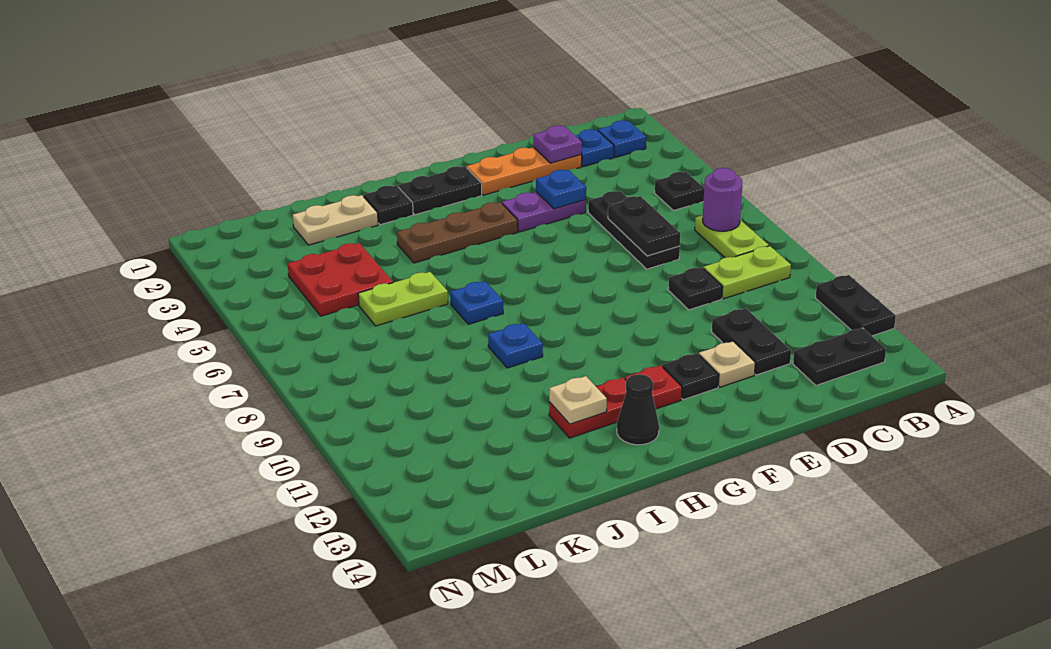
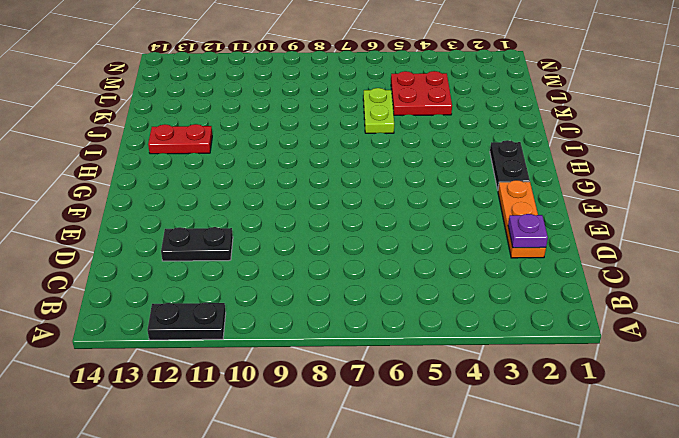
red 1x2 plate [148,124,212,154] -> red 1x2 plate turned to [549,378,626,438]
none -> blue 1x1 plate [598,120,646,157]
none -> black 1x1 plate [655,172,704,211]
none -> lime 1x2 plate [695,215,769,258]
none -> lime 1x2 plate [704,246,791,299]

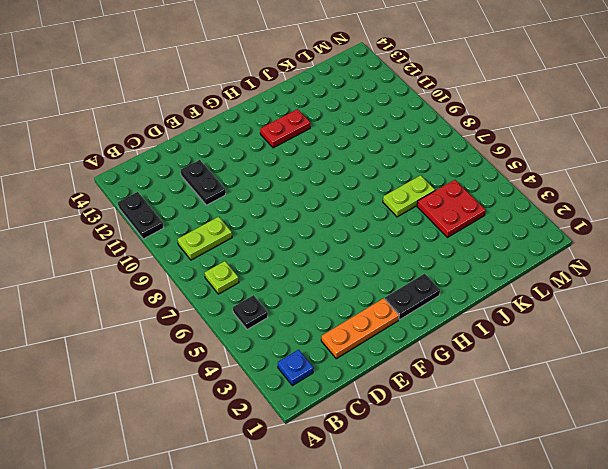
lime 1x1 plate [205,261,239,294] -> lime 1x2 plate [695,215,769,258]
none -> black 1x2 plate [793,328,886,385]
none -> blue 1x1 plate [575,129,614,167]
none -> black 1x3 plate [588,191,680,269]
none -> black 1x1 plate [668,267,723,310]

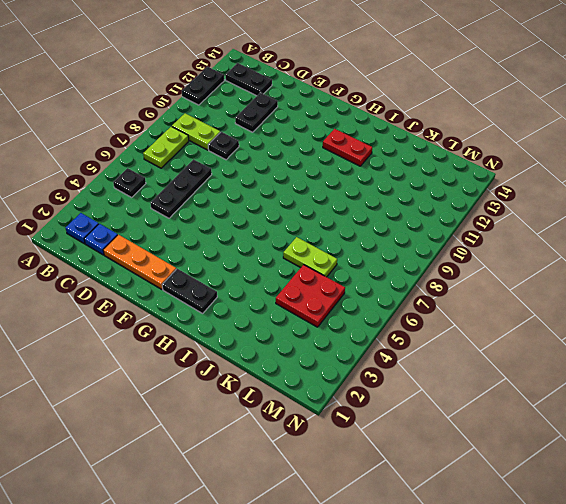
none -> purple 1x2 plate [502,192,586,232]
none -> tan 1x1 plate [699,341,755,387]
none -> black 1x1 plate [662,353,719,400]
none -> brown 1x3 plate [397,202,518,263]

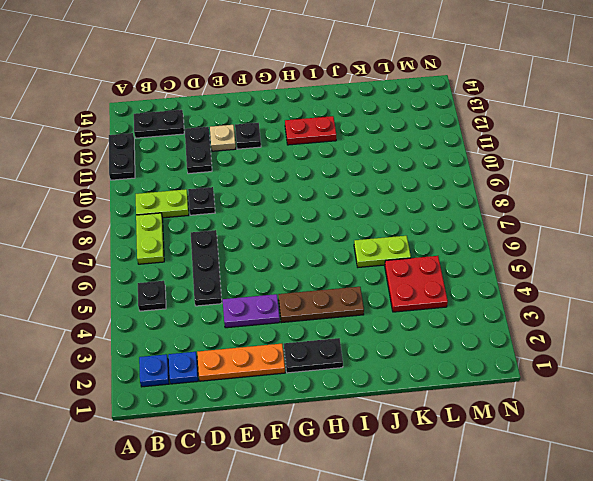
none -> red 1x1 plate [625,365,682,409]
none -> black 1x1 cone [617,374,659,445]
none -> black 1x1 plate [364,185,413,225]
none -> blue 1x1 plate [450,281,503,324]

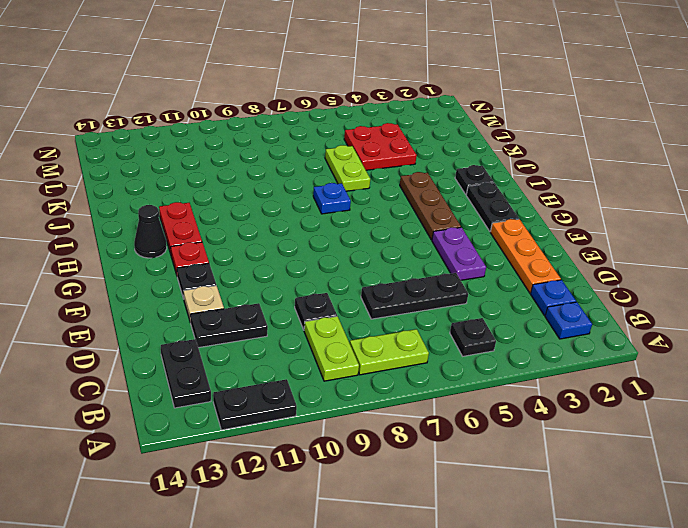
none -> blue 1x1 plate [488,323,543,368]
none -> tan 1x2 plate [293,195,378,245]
none -> purple 1x1 round brick [703,168,742,231]
none -> purple 1x1 plate [533,126,582,163]

